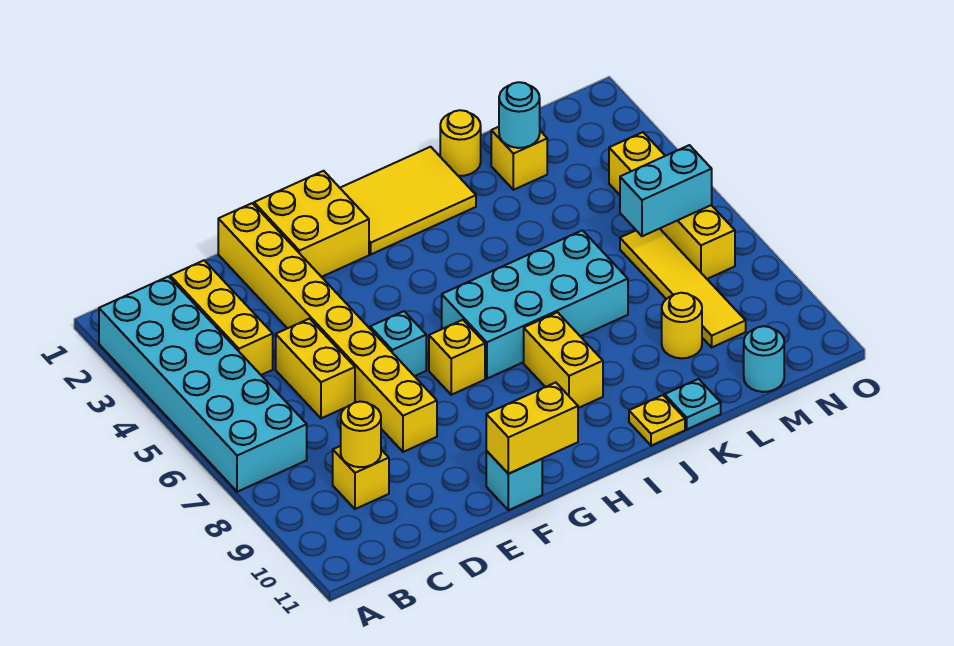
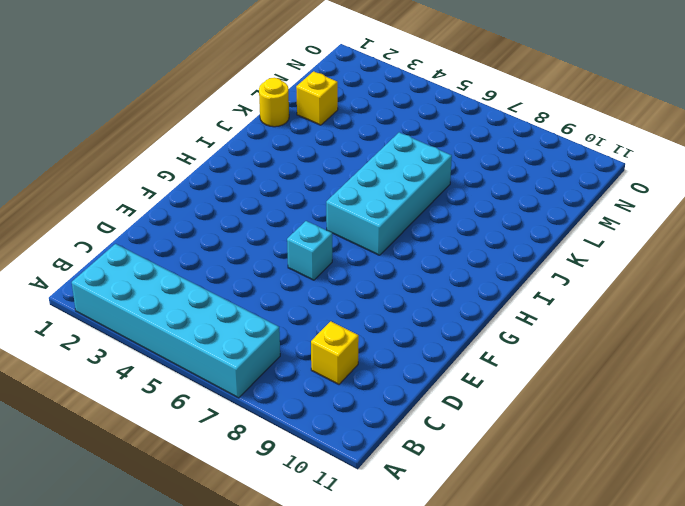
none -> yellow 1x3 brick [170,260,273,375]
none -> yellow 1x2 brick [276,319,355,418]
none -> yellow 1x8 brick [218,203,437,452]

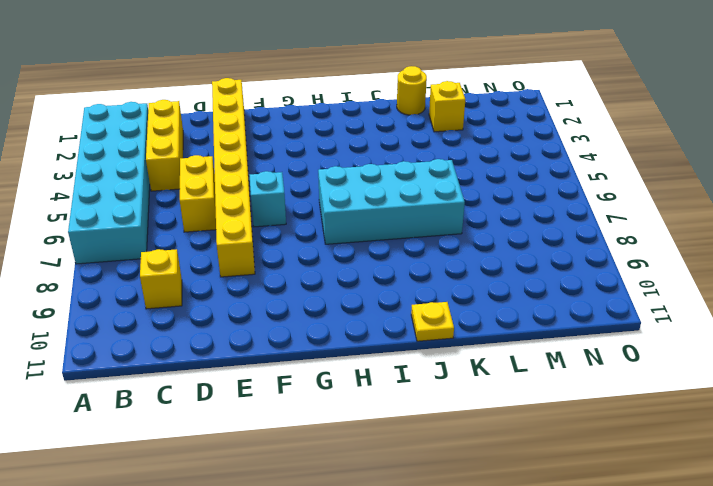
none -> yellow 2x2 brick [254,171,369,277]
none -> cyan 1x1 brick [486,451,542,510]
none -> yellow 1x1 brick [429,320,485,395]

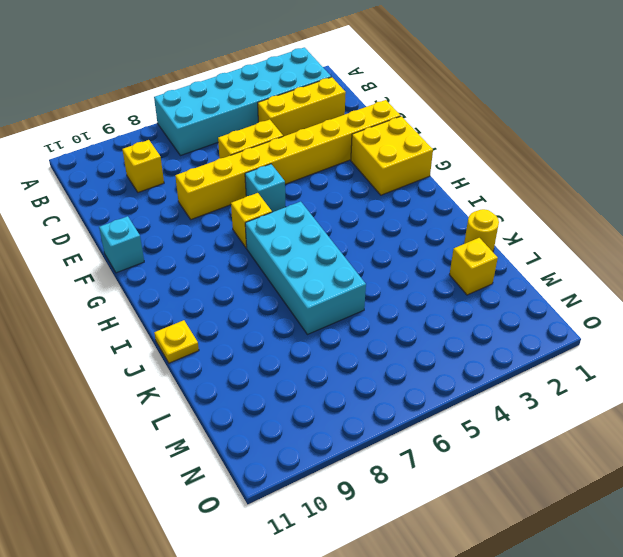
none -> yellow 2x3 tile [340,147,476,254]
none -> yellow 1x2 brick [524,312,603,408]
none -> cyan 1x1 plate [665,379,721,429]

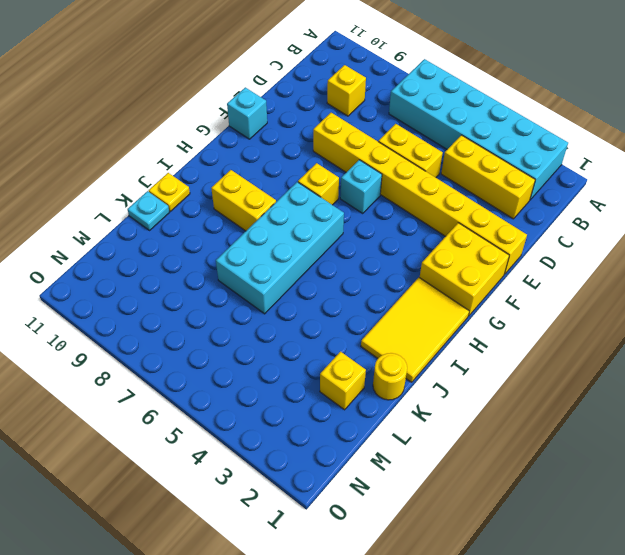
none -> yellow 1x1 round brick [662,293,702,358]
none -> yellow 1x4 tile [620,229,746,347]
none -> cyan 1x1 round brick [744,326,784,392]

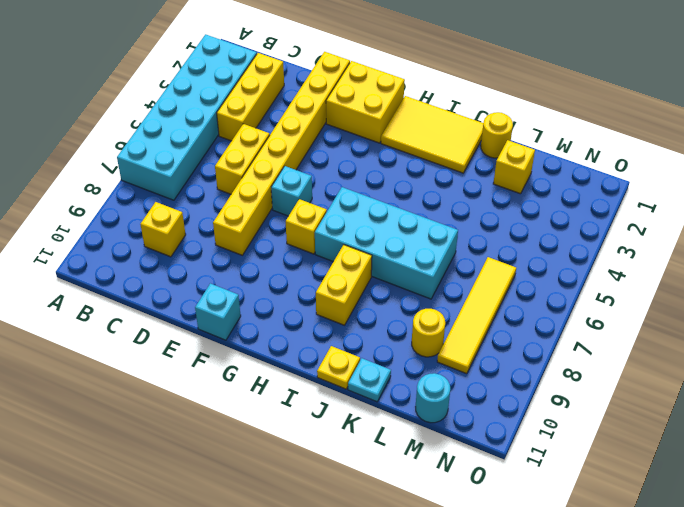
none -> yellow 1x4 brick [609,132,735,279]
none -> yellow 1x1 round brick [341,402,381,467]
none -> yellow 1x2 brick [486,383,578,474]

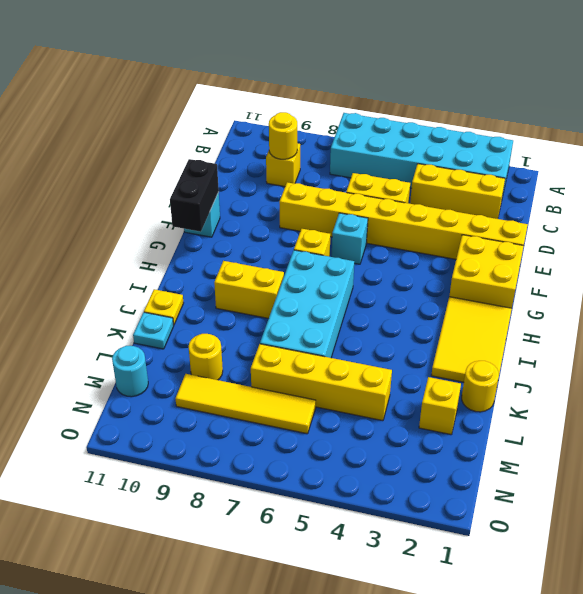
black 1x2 brick [170,159,219,232] -> yellow 1x2 brick [486,383,578,474]
yellow 1x4 brick [251,344,392,421] -> yellow 1x4 brick moved to [609,132,735,279]
none -> cyan 1x1 round brick [499,82,540,148]
none -> cyan 1x2 brick [620,145,712,236]

